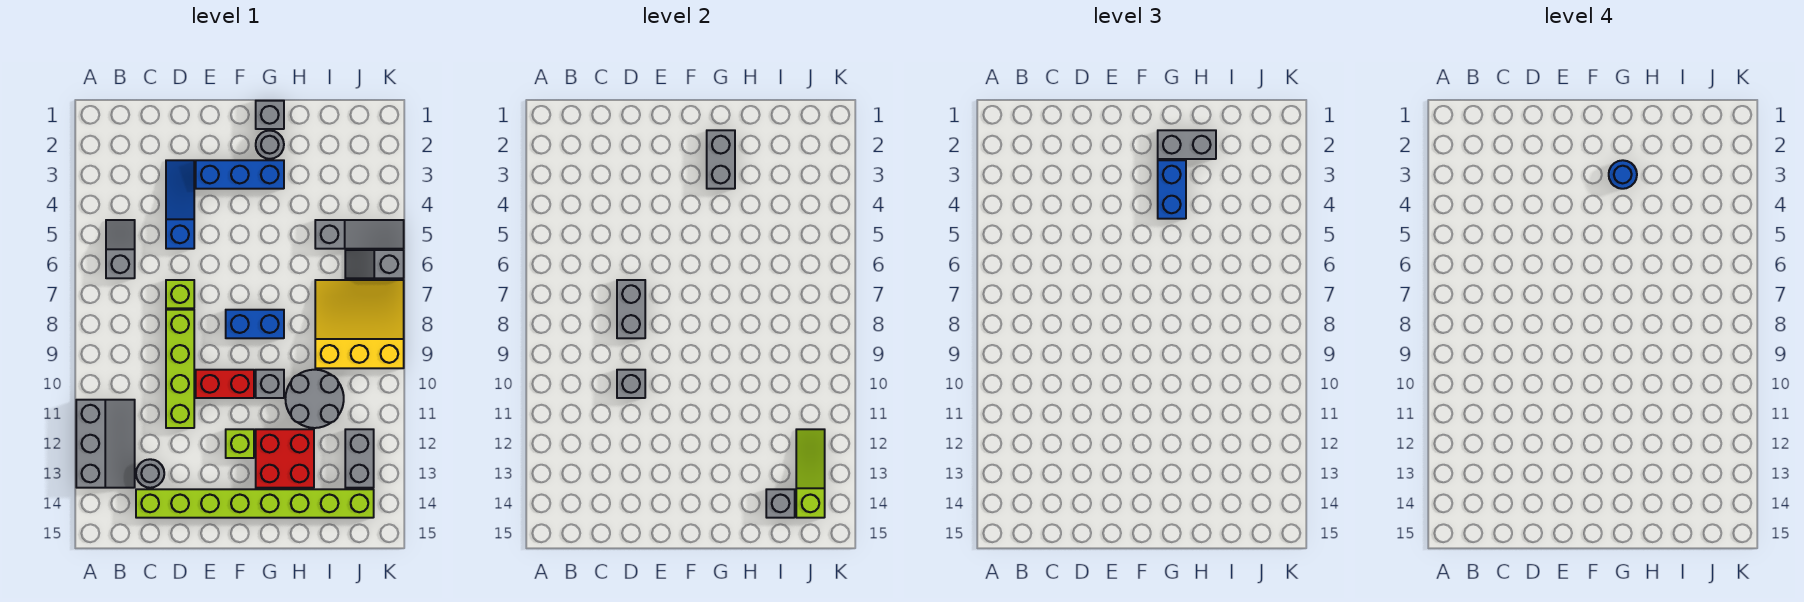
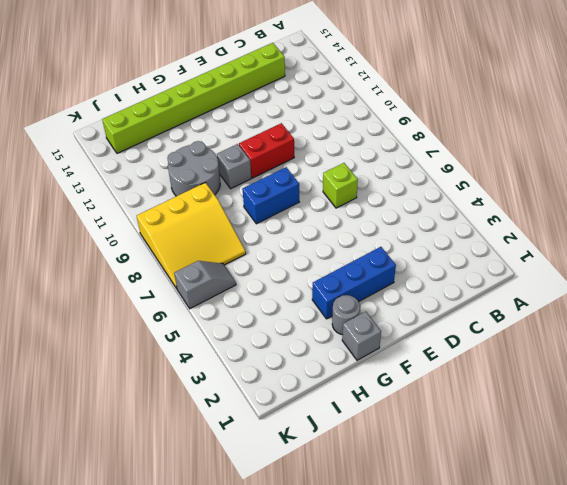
none -> grey 2x3 slope [76,400,135,488]
none -> grey 1x2 slope [106,220,135,278]
none -> grey 1x1 round brick [136,459,164,488]

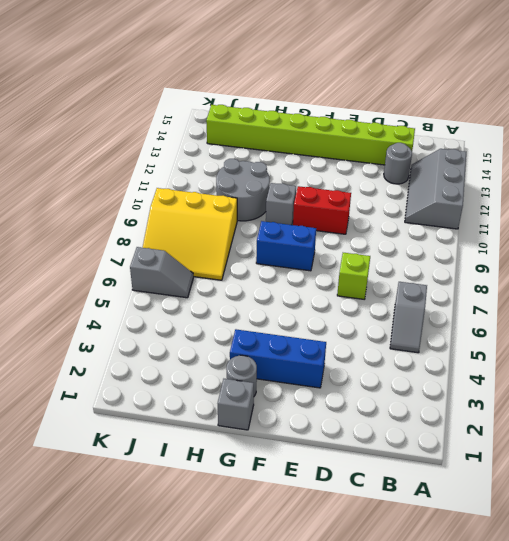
none -> blue 1x3 slope [166,160,194,249]
none -> lime 1x4 brick [166,310,194,428]
none -> lime 1x1 brick [226,429,254,458]

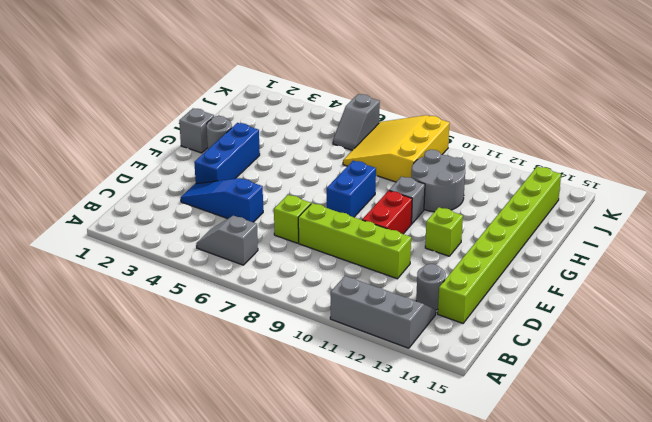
none -> red 2x2 brick [256,429,314,488]
none -> grey 1x3 slope [315,220,404,249]
none -> grey 1x2 brick [345,429,374,488]

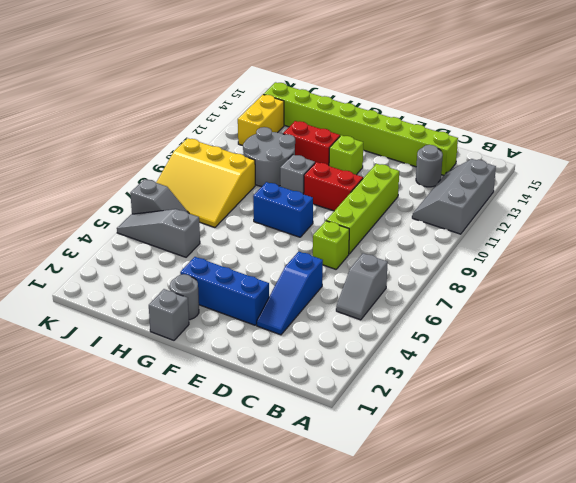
red 1x2 brick [283,121,340,165] -> red 2x2 brick [256,429,314,488]
yellow 1x2 brick [238,95,284,146] -> grey 1x2 brick [345,429,374,488]
none -> grey 1x2 brick [617,280,645,338]
none -> grey 1x1 brick [617,370,645,398]
none -> grey 1x2 brick [707,130,735,189]

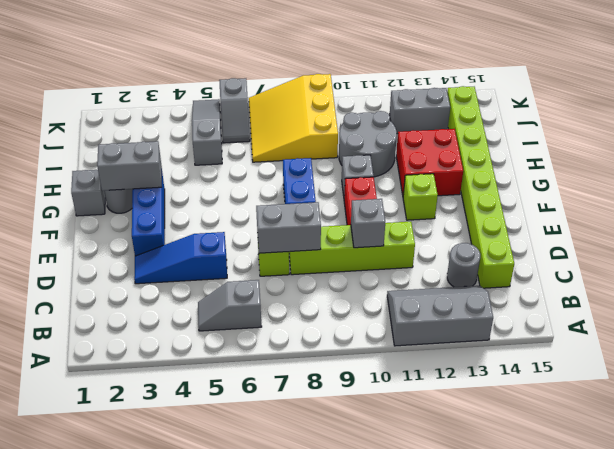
none -> grey 1x1 brick [766,489,795,518]
none -> lime 1x3 slope [796,429,825,518]
none -> grey 1x2 brick [1158,130,1216,159]

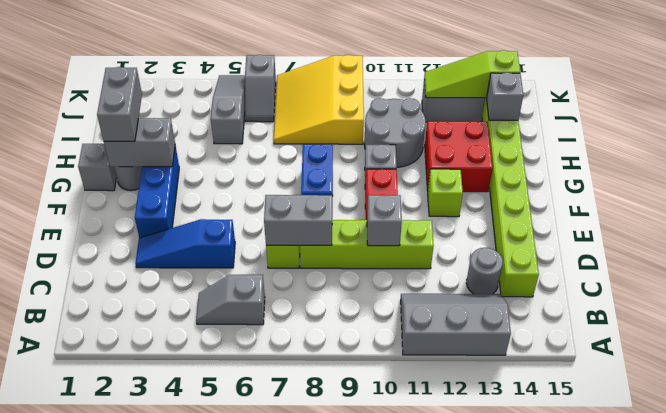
none -> blue 1x2 brick [1158,160,1186,219]
none -> blue 1x1 round brick [1609,160,1637,189]

